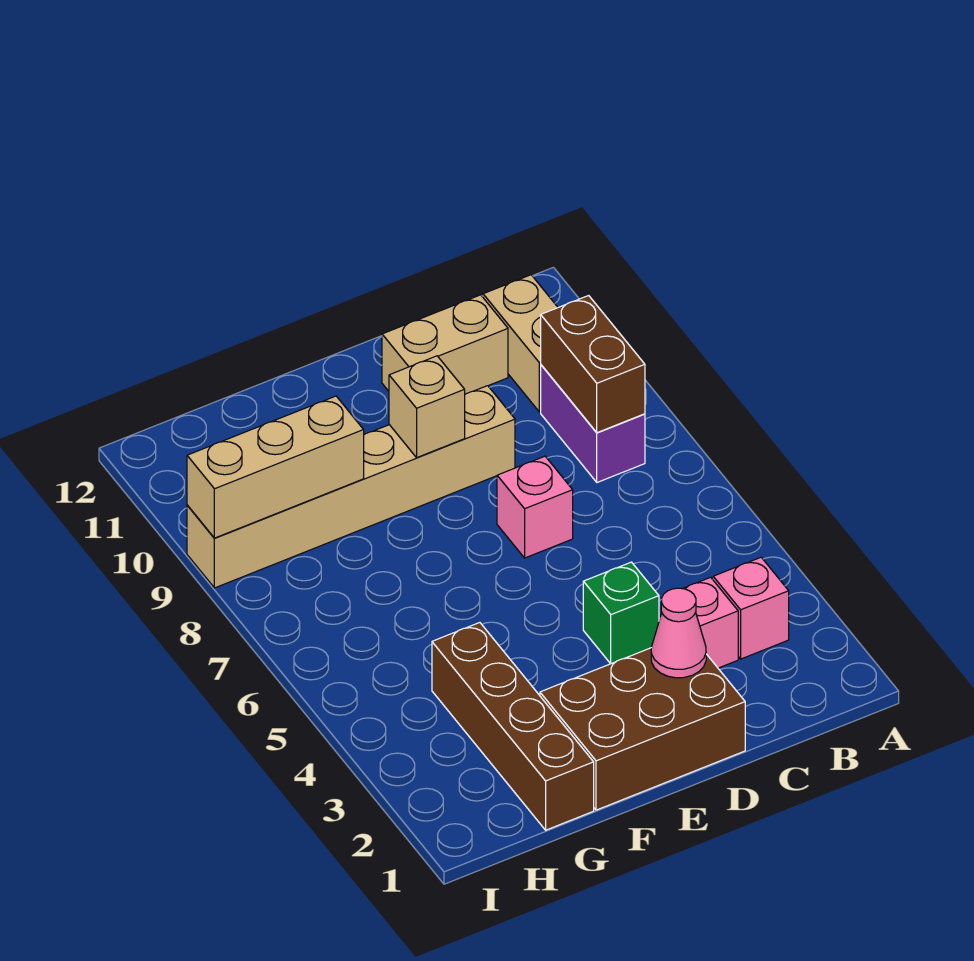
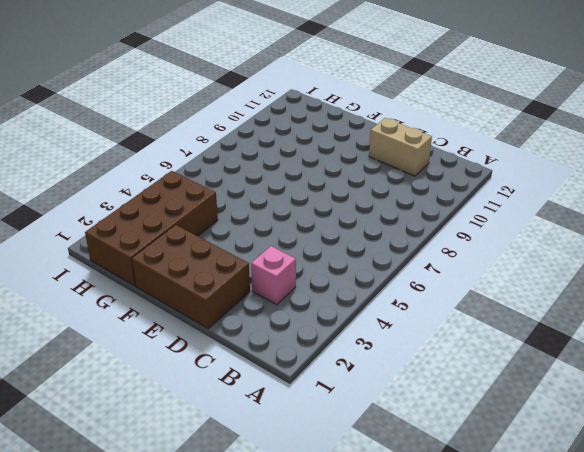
brown 2x4 brick [85,171,218,286] -> brown 1x4 brick [432,623,594,830]
none -> pink 1x1 brick [713,557,789,659]
none -> purple 1x2 brick [541,365,645,482]
none -> tan 1x2 brick [483,275,558,412]

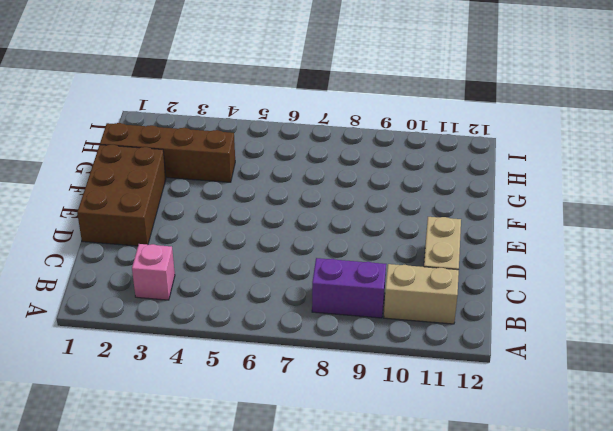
none -> pink 1x1 brick [683,577,738,668]
none -> green 1x1 brick [583,562,659,664]
none -> pink 1x1 brick [497,456,573,558]

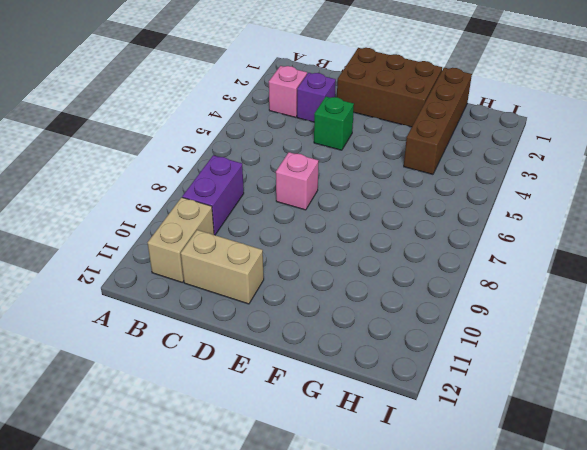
purple 1x1 brick [297,73,336,122] -> pink 1x1 brick [683,577,738,668]
none -> tan 1x6 brick [187,386,515,588]
none -> brown 1x2 brick [541,296,645,433]
none -> pink 1x1 cone [651,588,706,678]

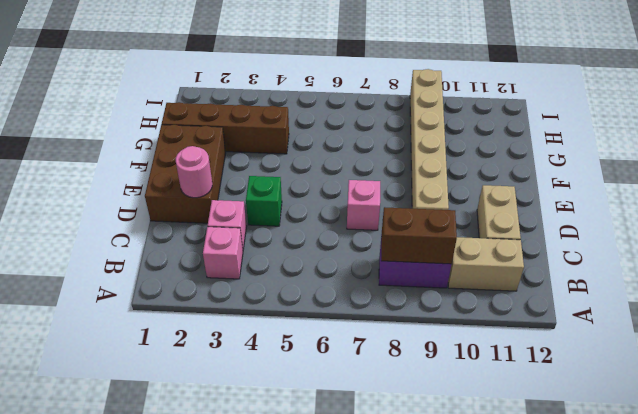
pink 1x1 round brick [176,146,212,198] -> pink 1x1 cone [651,588,706,678]
none -> tan 1x1 brick [389,356,465,458]
none -> tan 1x3 brick [187,396,364,538]

